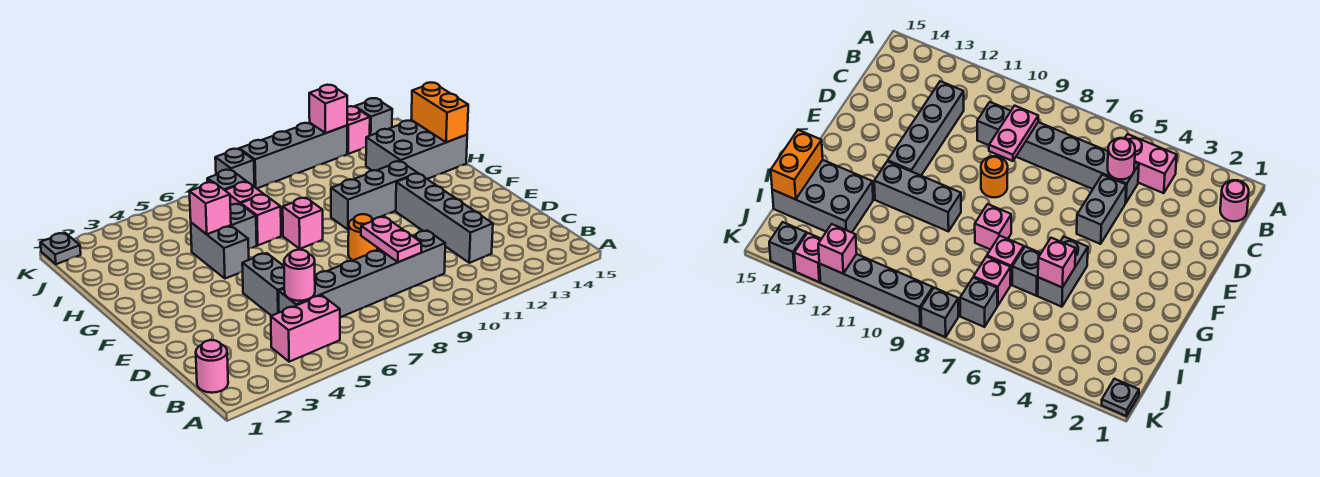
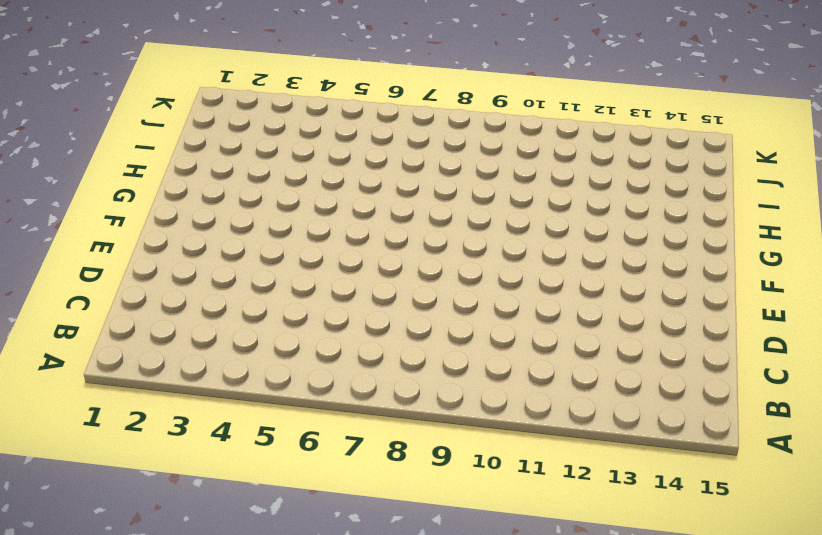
none -> pink 1x1 round brick [196,340,228,393]
none -> pink 1x2 brick [271,295,340,362]
none -> grey 1x6 brick [279,231,445,317]

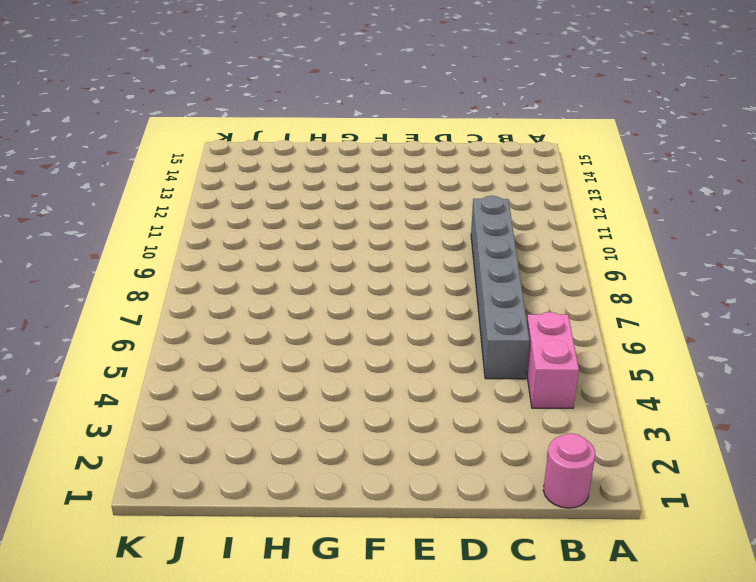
none -> grey 1x4 brick [396,173,493,263]
none -> grey 1x2 brick [242,253,284,316]
none -> orange 1x1 round brick [348,214,377,260]

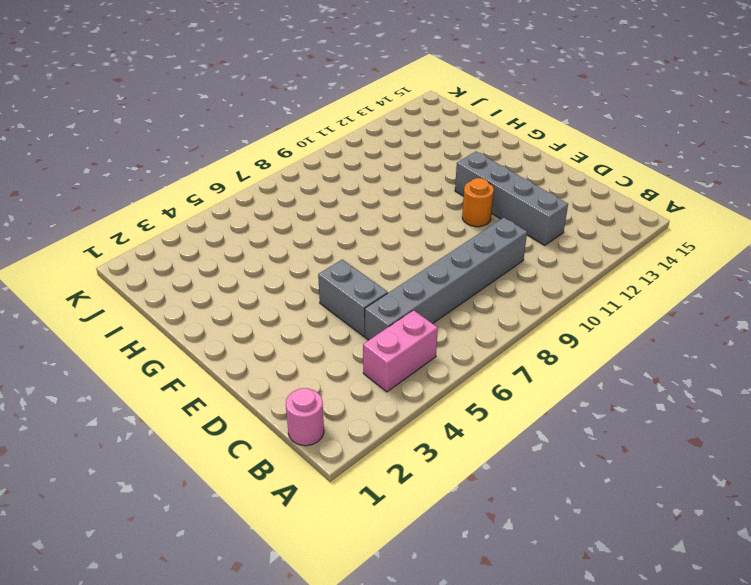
orange 1x1 round brick [462,178,494,227] -> orange 1x1 round brick moved to [348,214,377,260]
none -> grey 1x2 brick [191,223,249,279]
none -> pink 1x1 brick [283,198,323,249]
none -> grey 1x3 brick [331,161,418,230]

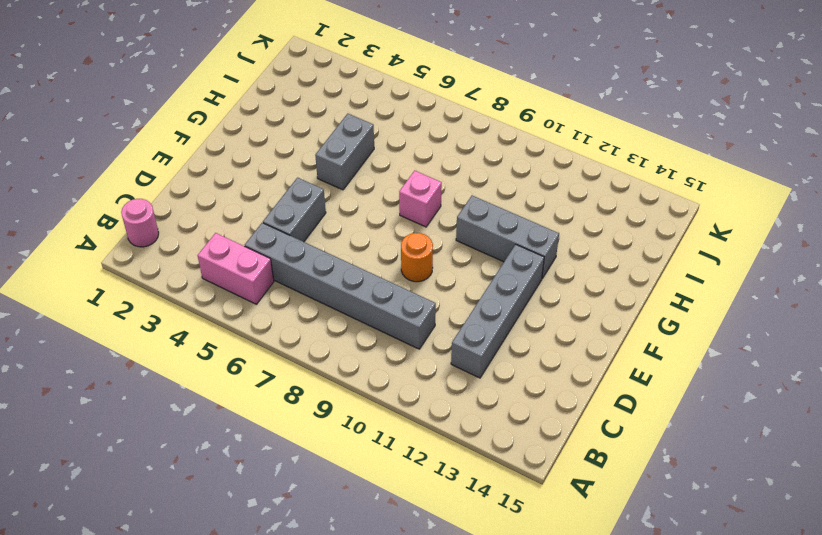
none -> grey 1x1 brick [230,204,257,248]
none -> pink 1x1 brick [241,194,281,245]
none -> grey 2x3 brick [366,120,467,179]

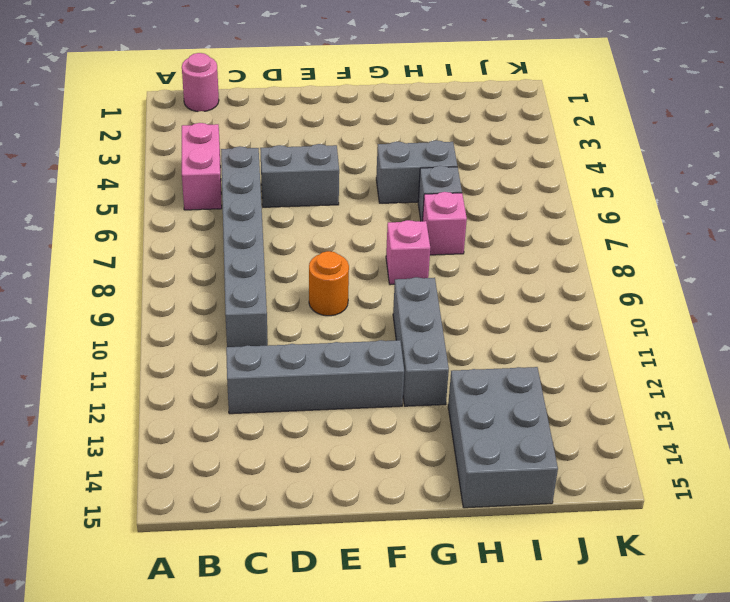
none -> pink 1x1 brick [225,182,263,205]
none -> grey 1x1 brick [207,170,246,190]
none -> grey 1x1 plate [40,233,81,264]

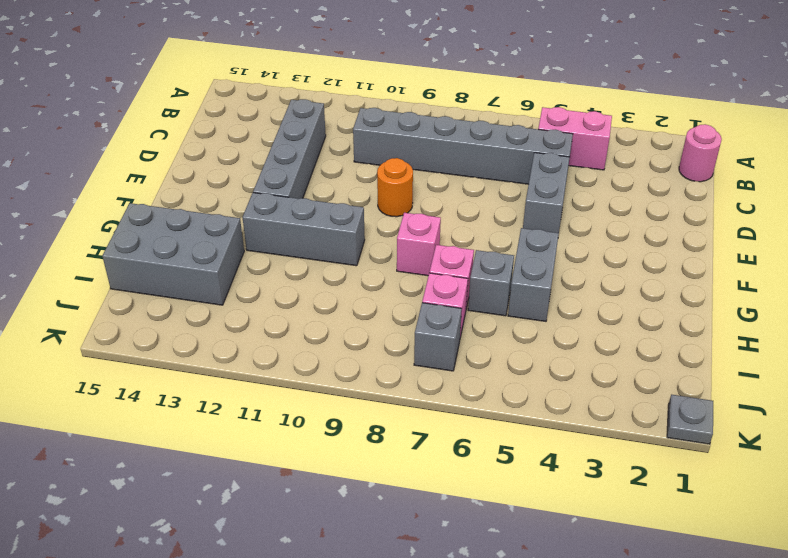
none -> grey 1x1 brick [215,149,254,186]
none -> grey 1x4 brick [239,123,347,189]
none -> pink 1x1 brick [347,106,370,154]

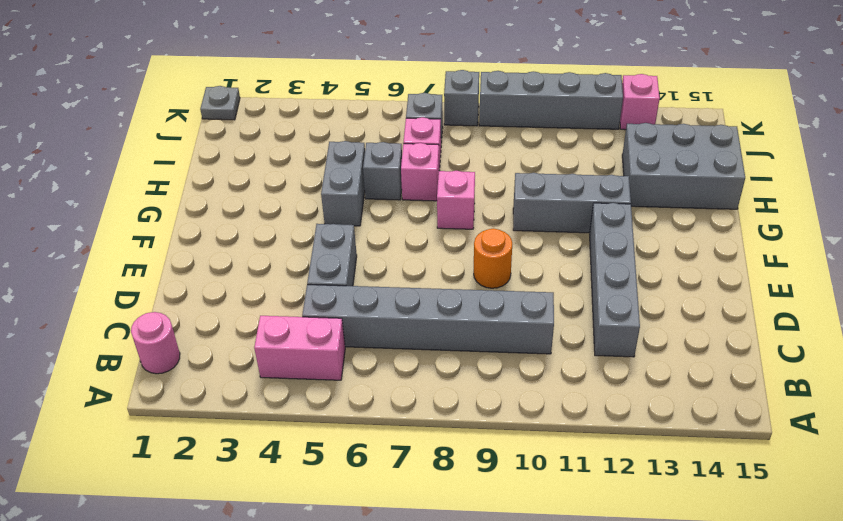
none -> grey 1x1 brick [355,98,392,136]
none -> pink 1x1 round brick [284,250,315,301]
none -> pink 1x2 plate [361,217,421,262]

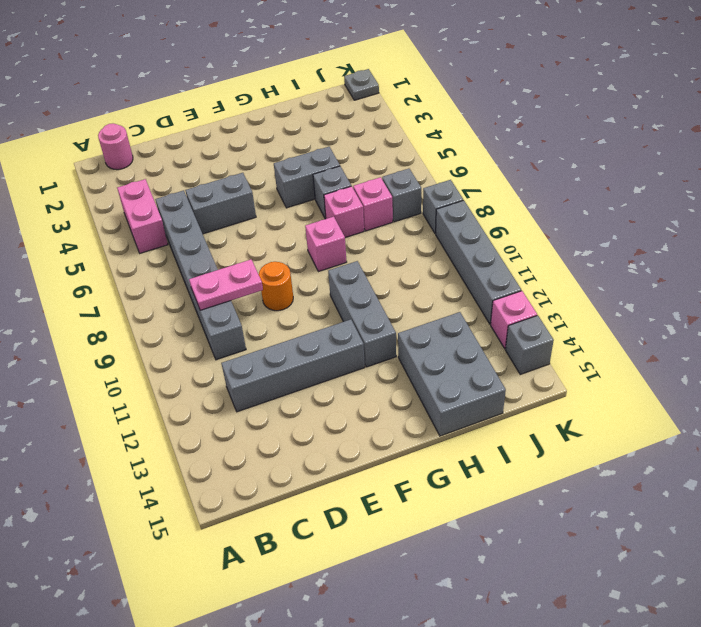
none -> pink 1x1 round brick [284,250,315,301]
none -> pink 1x1 brick [189,182,231,234]
none -> orange 1x2 brick [411,82,468,142]

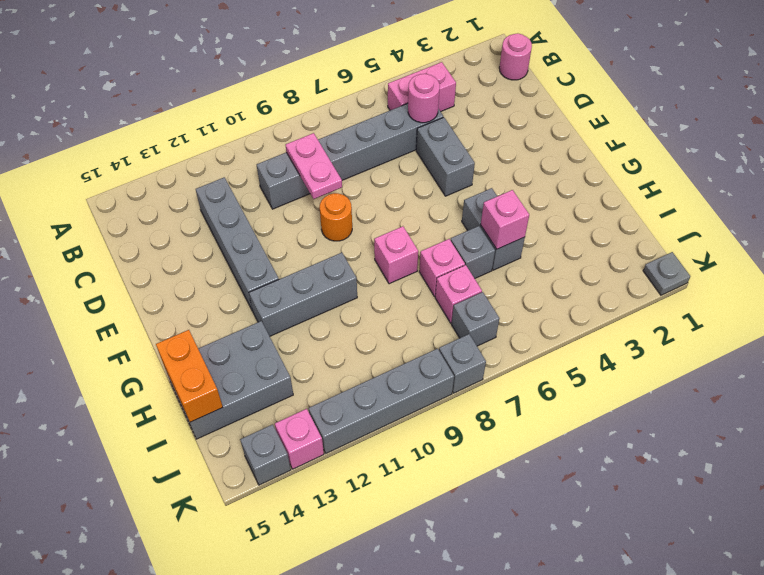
none -> pink 1x1 brick [309,85,347,133]

